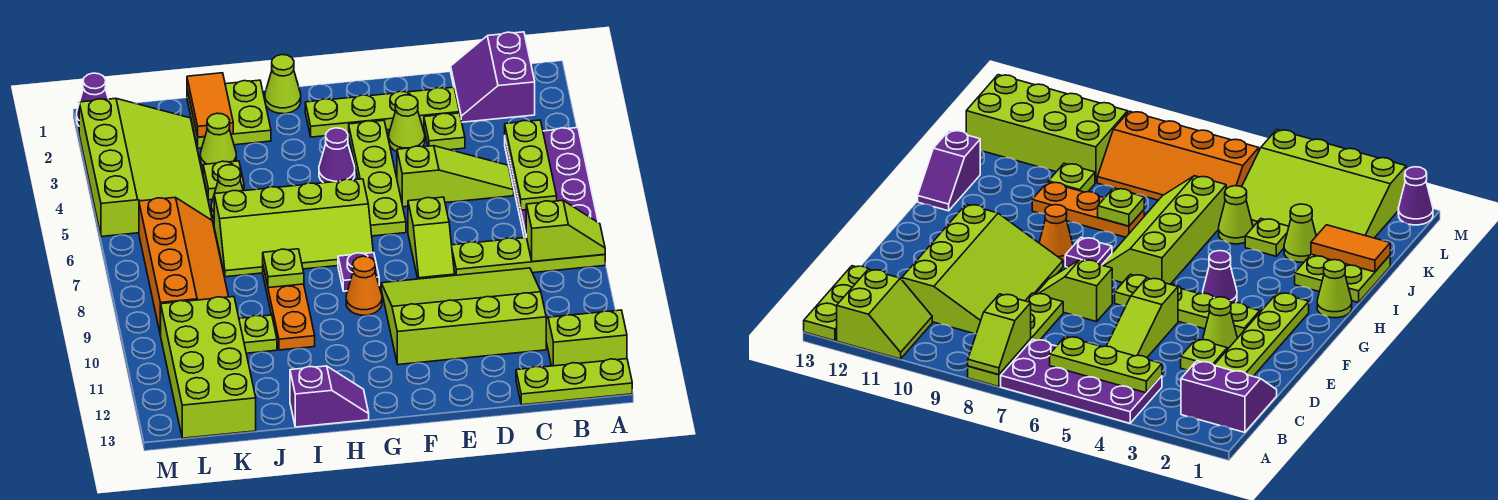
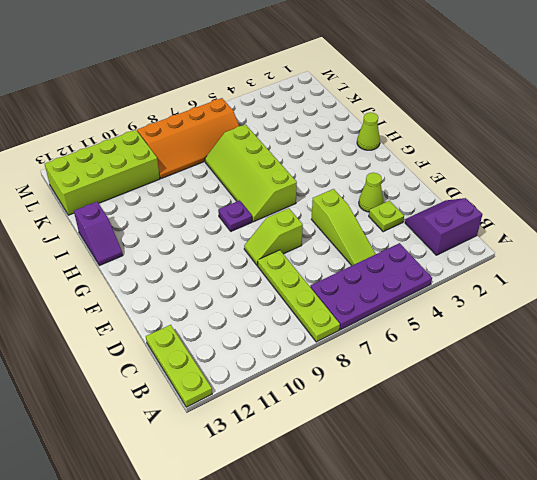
none -> lime 2x2 slope [546,310,627,366]
none -> lime 3x4 slope [381,268,546,365]
none -> lime 1x4 plate [305,87,459,137]
none -> lime 1x4 plate [349,121,406,236]

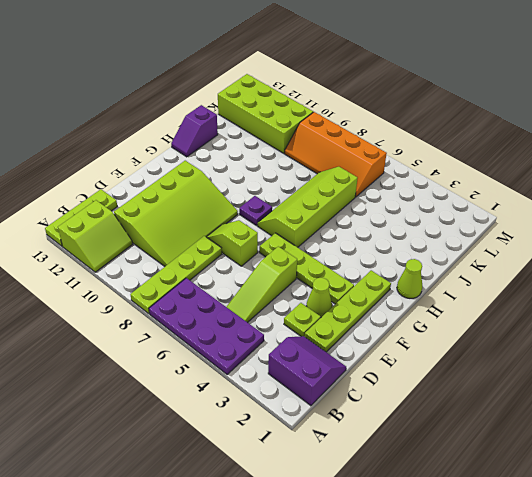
none -> purple 1x1 cone [319,128,355,183]
none -> orange 1x1 cone [346,256,382,315]
none -> lime 2x2 plate [187,80,271,148]
none -> orange 1x3 plate [263,267,315,350]

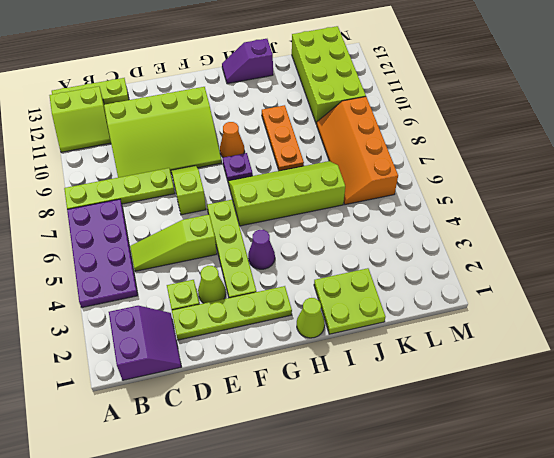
none -> lime 1x1 cone [200,113,236,166]
none -> lime 1x1 plate [203,161,244,200]
none -> lime 1x1 cone [211,165,243,217]
none -> lime 1x1 plate [239,315,277,353]

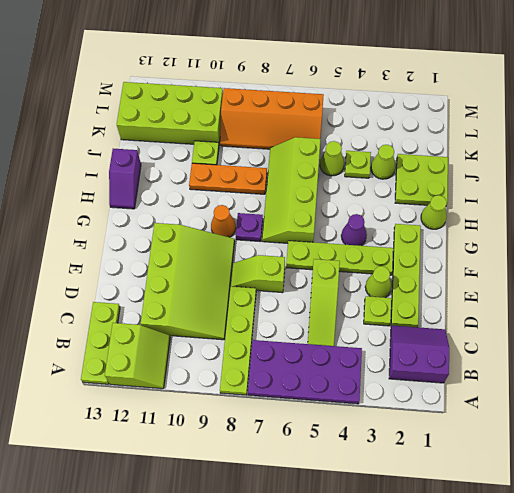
none -> lime 3x4 slope [79,98,212,237]
none -> purple 1x1 cone [77,73,108,126]
none -> lime 1x2 slope [526,201,605,262]
none -> lime 1x3 plate [505,120,557,210]

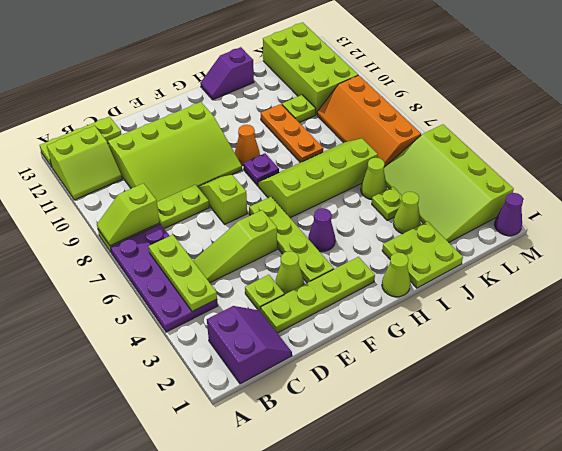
none -> lime 1x1 plate [263,249,304,288]
none -> orange 1x2 tile [187,73,233,137]

